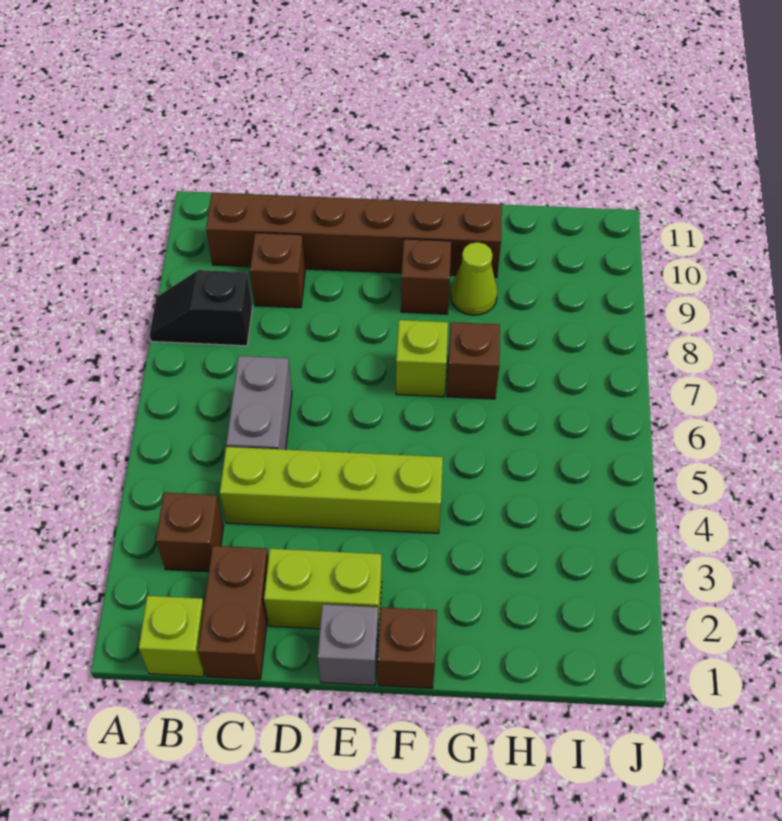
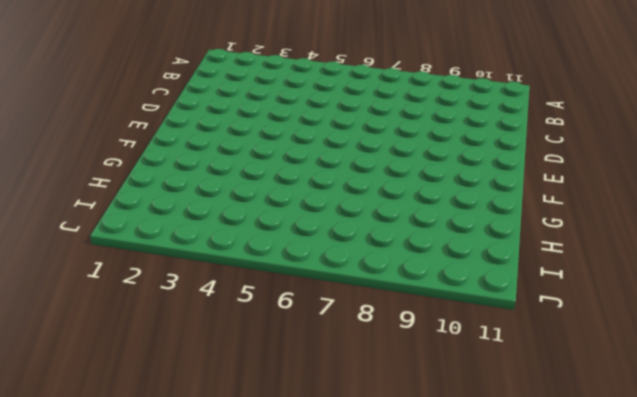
none -> black 1x2 slope [149,270,252,346]
none -> lime 1x1 brick [139,596,204,677]
none -> brown 1x1 brick [156,493,224,572]

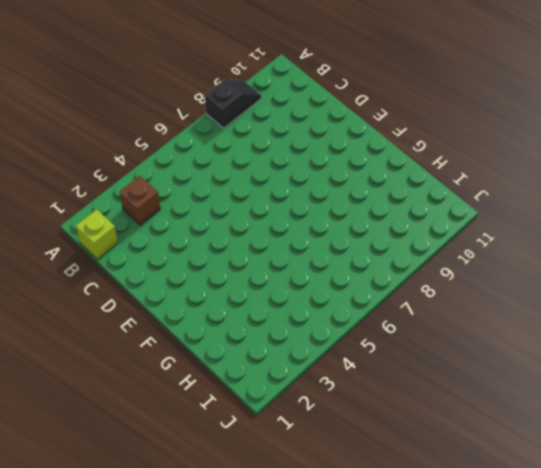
black 1x2 slope [205,79,261,128] -> black 1x2 slope turned to [149,270,252,346]
none -> brown 1x6 brick [206,193,502,277]
none -> brown 1x2 brick [198,546,268,680]
none -> lime 1x4 brick [220,447,443,533]

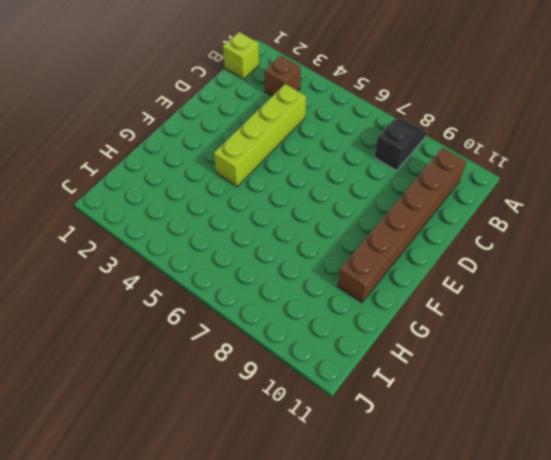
none -> brown 1x2 brick [198,546,268,680]
none -> grey 1x2 brick [226,356,292,450]
none -> brown 1x1 brick [250,233,305,308]

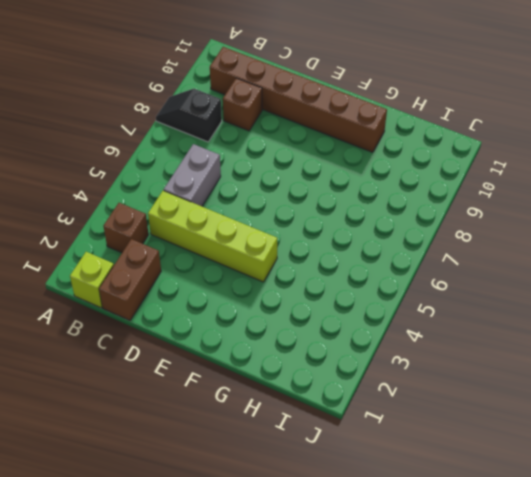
none -> lime 1x2 brick [264,549,382,629]
none -> grey 1x1 brick [318,604,379,685]
none -> brown 1x1 brick [378,607,437,688]

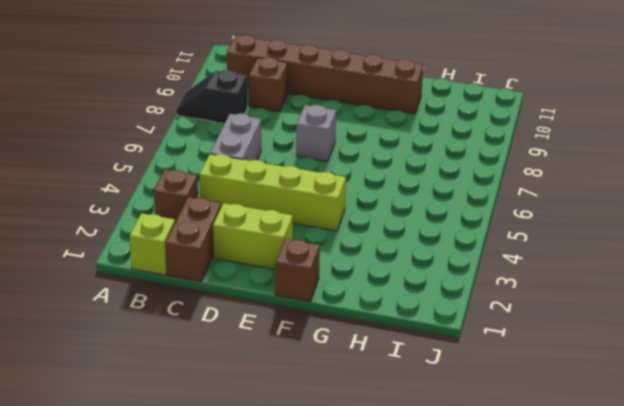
grey 1x1 brick [296,105,336,161] -> grey 1x1 brick moved to [318,604,379,685]
none -> lime 1x1 brick [396,320,448,397]
none -> brown 1x1 brick [401,239,451,314]
none -> brown 1x1 brick [447,322,500,399]

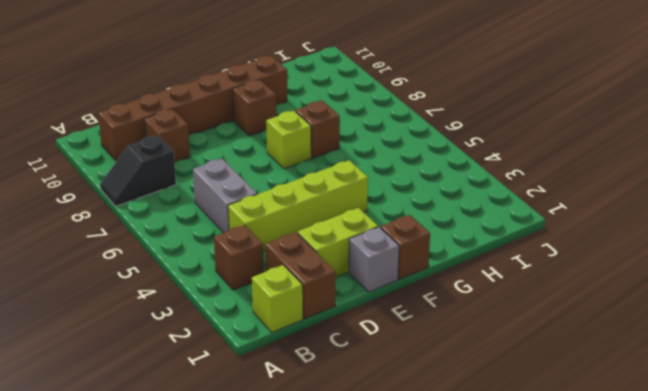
none -> lime 1x1 cone [451,242,497,315]

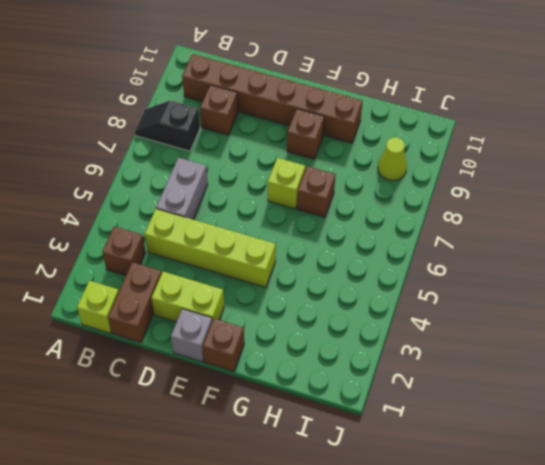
lime 1x1 cone [378,137,407,181] -> lime 1x1 cone moved to [451,242,497,315]

